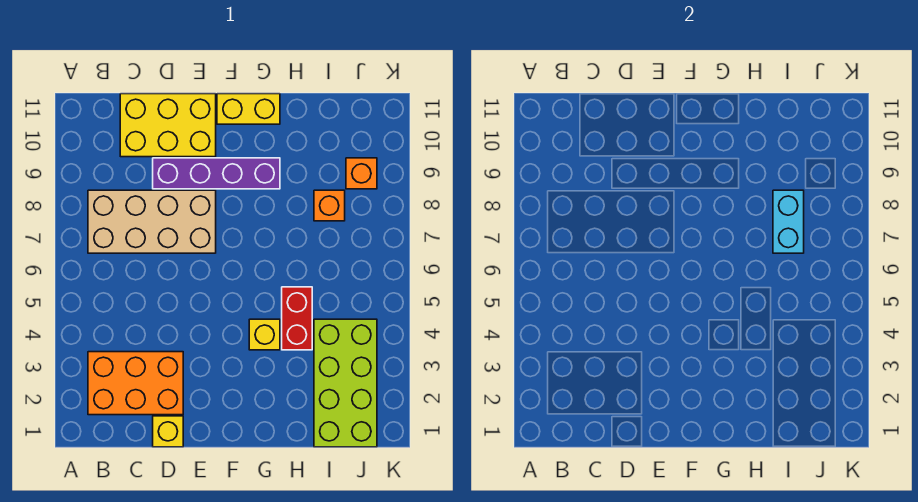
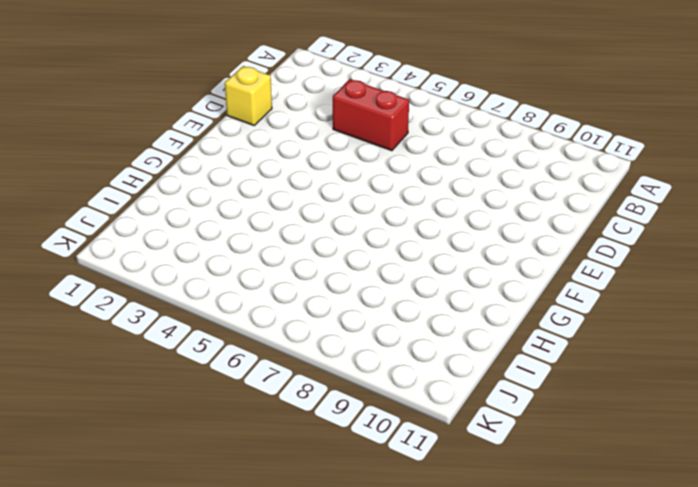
red 1x2 brick [333,79,409,151] -> red 1x2 brick moved to [282,287,312,350]
none -> orange 2x3 brick [88,352,183,415]
none -> tan 2x4 brick [88,190,216,253]
none -> yellow 2x3 brick [120,94,216,157]

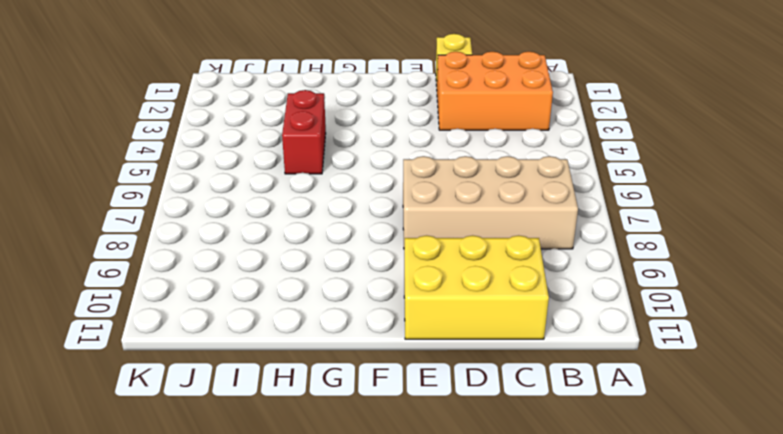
none -> purple 1x4 brick [153,158,280,189]
none -> yellow 1x2 brick [217,94,280,124]
none -> yellow 1x1 brick [249,319,280,350]

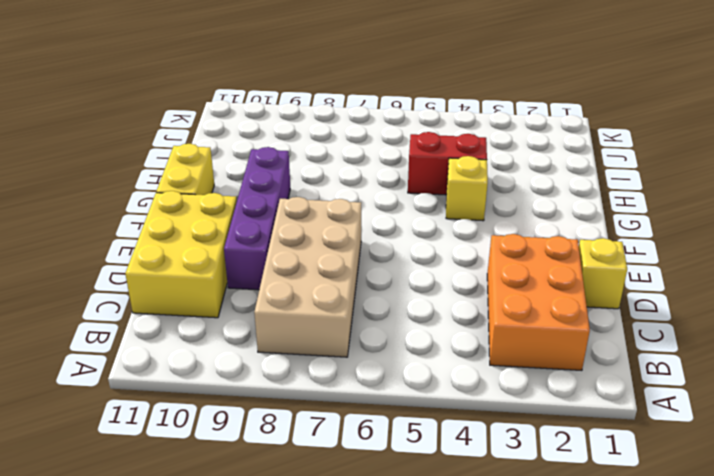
none -> lime 2x4 brick [314,319,377,447]
none -> orange 1x1 brick [314,190,345,221]
none -> orange 1x1 brick [346,158,377,189]

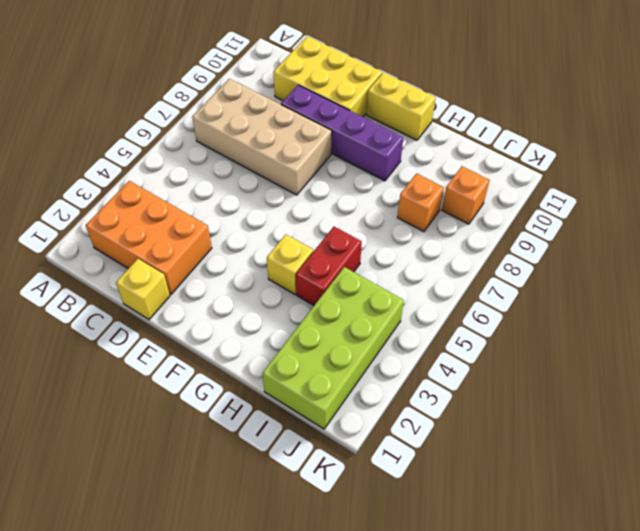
none -> cyan 1x2 brick [773,190,804,253]

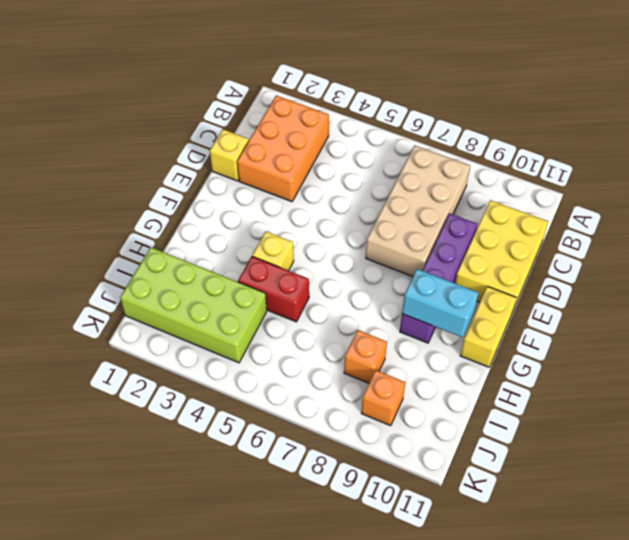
cyan 1x2 brick [402,269,478,337] -> cyan 1x2 brick moved to [773,190,804,253]

